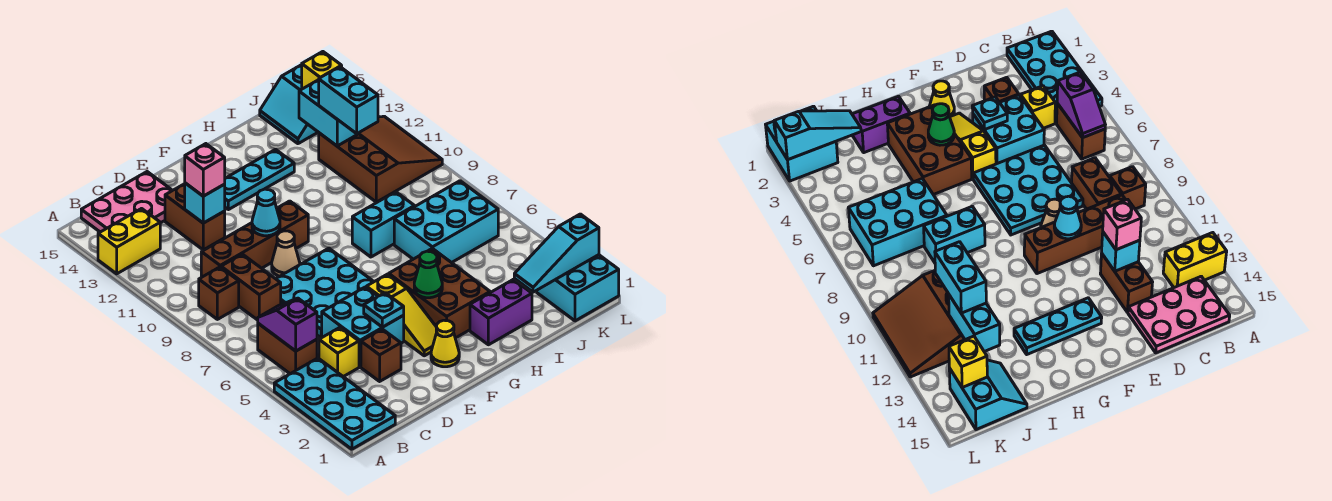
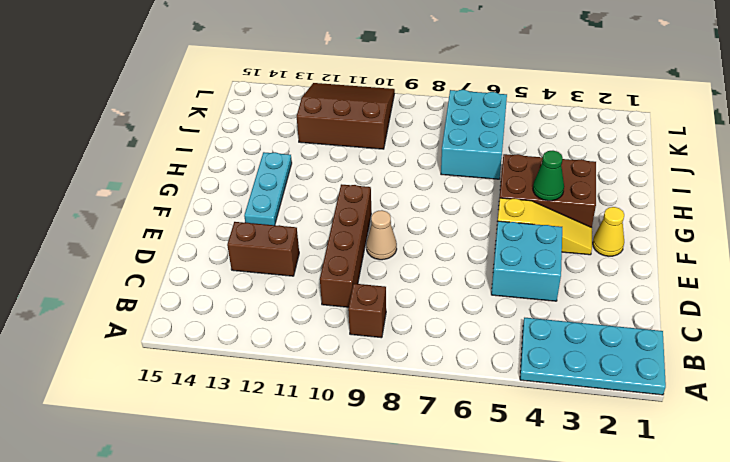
none -> yellow 1x2 brick [98,209,160,274]
none -> brown 1x2 brick [258,323,317,374]
none -> pink 2x3 plate [81,172,172,232]
none -> yellow 1x1 brick [319,327,359,377]

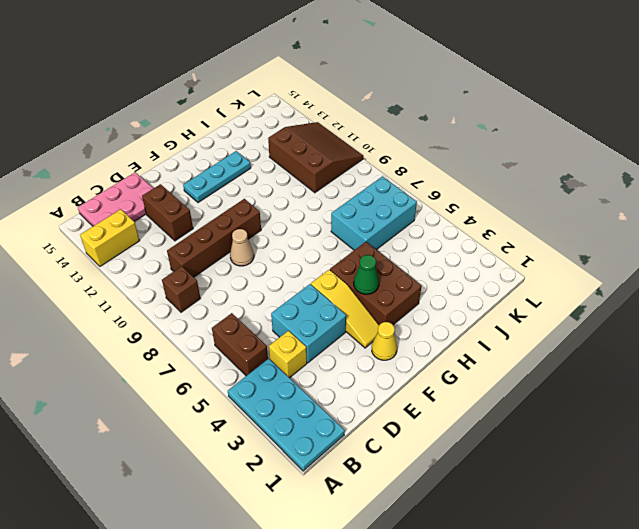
none -> brown 1x2 brick [221,254,281,320]
none -> brown 1x1 brick [361,329,401,381]
none -> cyan 3x3 plate [276,248,374,338]
none -> purple 1x2 brick [470,279,532,345]

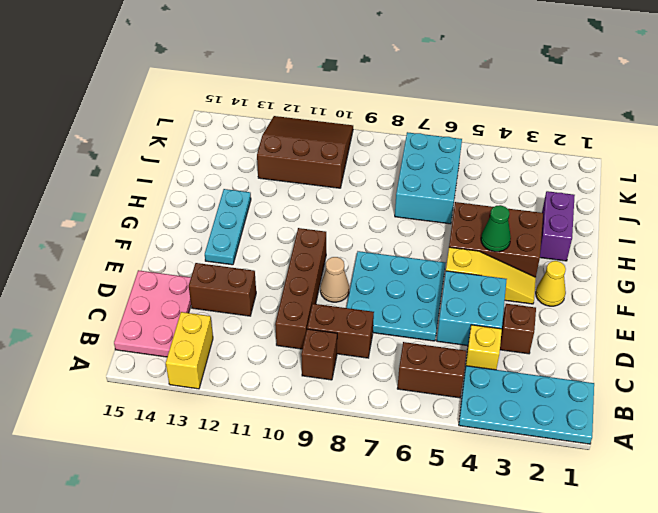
none -> cyan 1x2 brick [352,192,415,257]
none -> cyan 2x2 slope [260,65,318,144]
none -> cyan 2x2 brick [537,255,619,321]
none -> purple 1x2 slope [258,298,317,351]

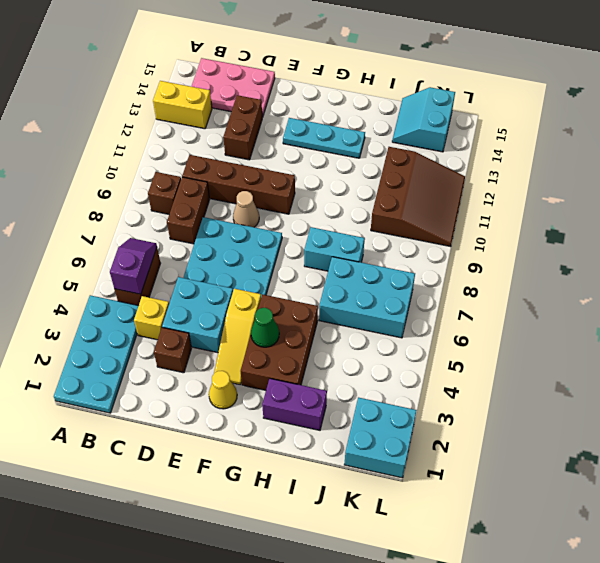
none -> cyan 1x1 brick [185,183,225,223]
none -> cyan 1x1 plate [364,293,404,327]
none -> cyan 1x1 cone [252,189,280,236]
none -> cyan 1x3 slope [514,214,599,292]

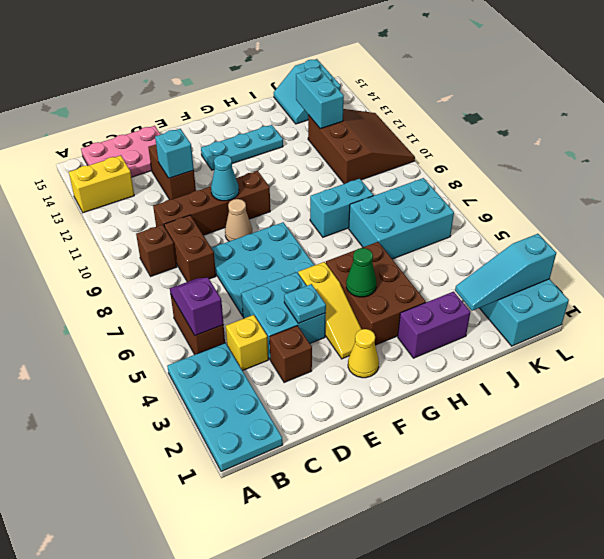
none -> yellow 1x1 brick [302,52,342,89]
none -> pink 1x1 brick [185,144,225,196]
none -> cyan 1x2 brick [319,67,378,134]

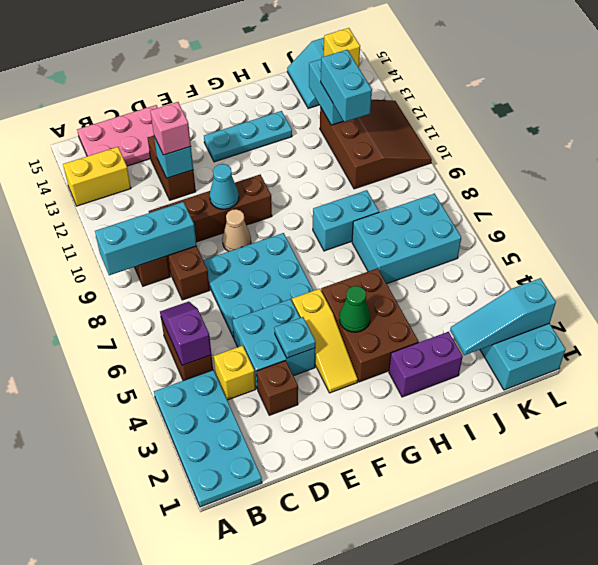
cyan 1x3 brick [95,202,197,275] -> none
none -> yellow 1x1 cone [431,320,459,367]

